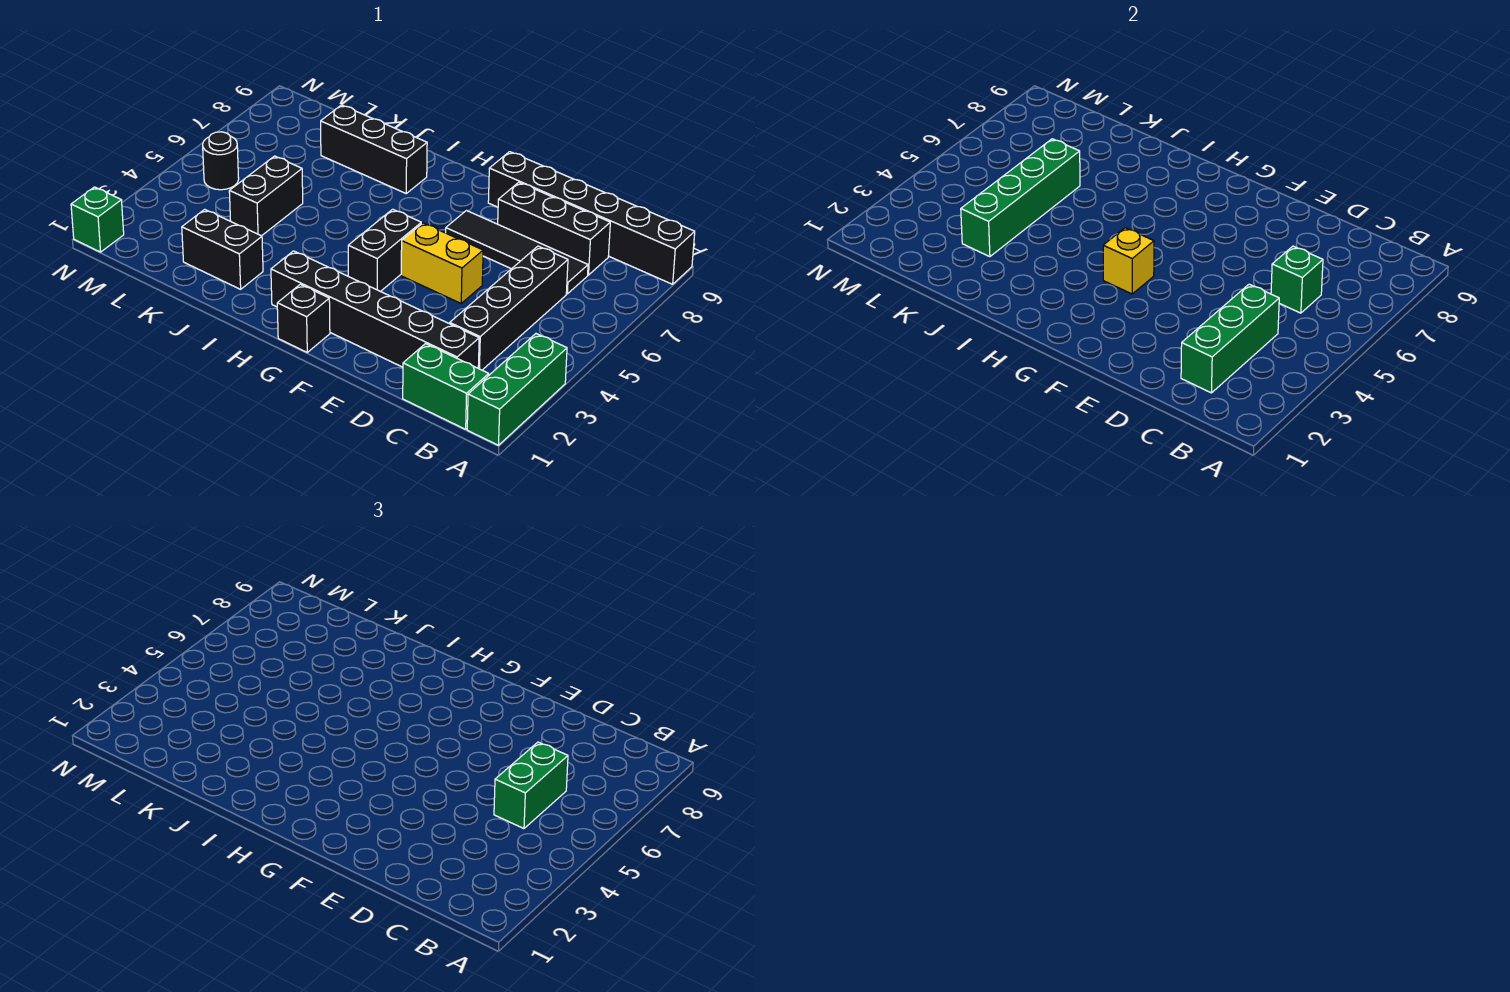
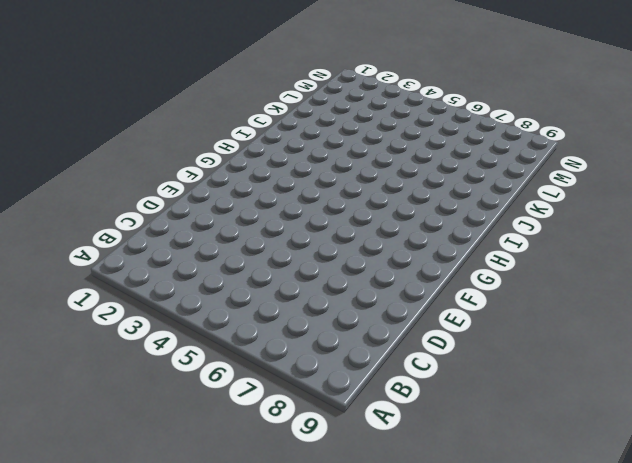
none -> green 1x3 brick [467,334,567,445]
none -> black 1x6 brick [488,152,695,284]
none -> green 1x2 brick [403,344,489,429]

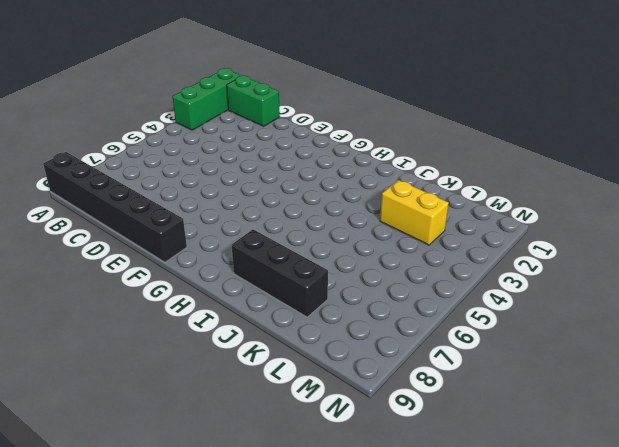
yellow 1x2 brick [380,180,449,245] -> yellow 1x2 brick moved to [401,223,483,303]
none -> black 1x6 brick [271,251,479,368]
none -> black 1x4 brick [450,246,568,370]
none -> black 1x4 tile [446,211,588,294]

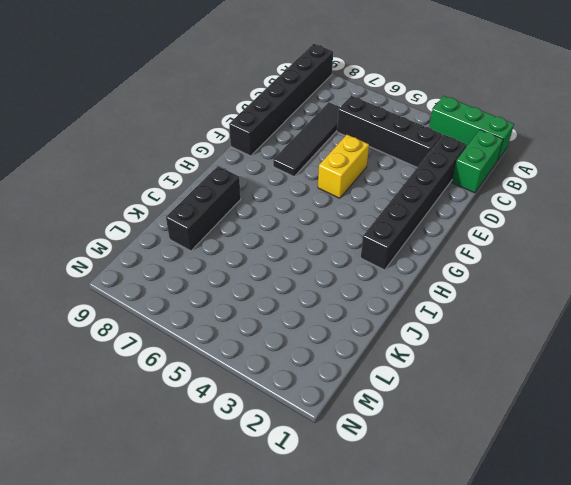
none -> black 1x3 brick [498,182,610,275]
none -> black 1x1 brick [277,284,330,352]
none -> black 1x2 brick [348,209,421,292]

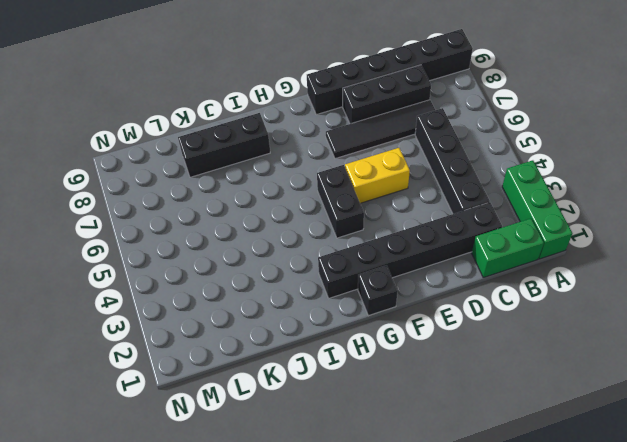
none -> black 1x2 brick [182,209,263,289]
none -> black 1x2 brick [229,156,303,236]
none -> black 1x1 round brick [203,132,239,190]

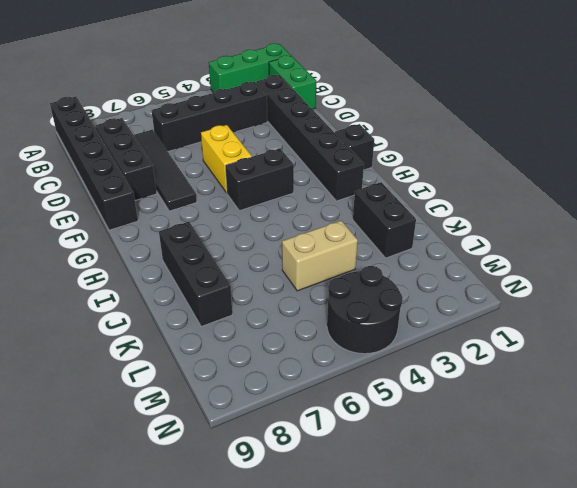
tan 1x2 brick [282,221,358,291] -> black 1x2 brick [229,156,303,236]
black 2x2 round brick [327,266,403,354] -> black 1x1 round brick [203,132,239,190]
none -> green 1x1 brick [71,187,124,252]
none -> green 1x3 brick [1181,284,1279,393]
none -> green 1x1 brick [1271,246,1323,313]

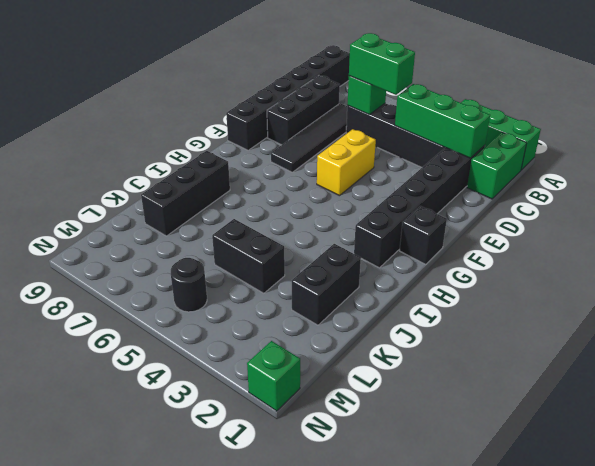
none -> black 1x2 brick [348,209,421,292]
none -> yellow 1x1 brick [1103,228,1154,294]
none -> green 1x4 brick [961,139,1080,257]

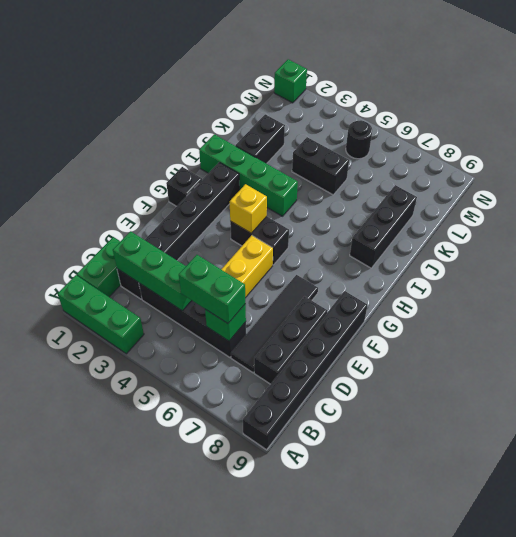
green 1x4 brick [199,134,298,216] -> green 1x4 brick moved to [961,139,1080,257]

